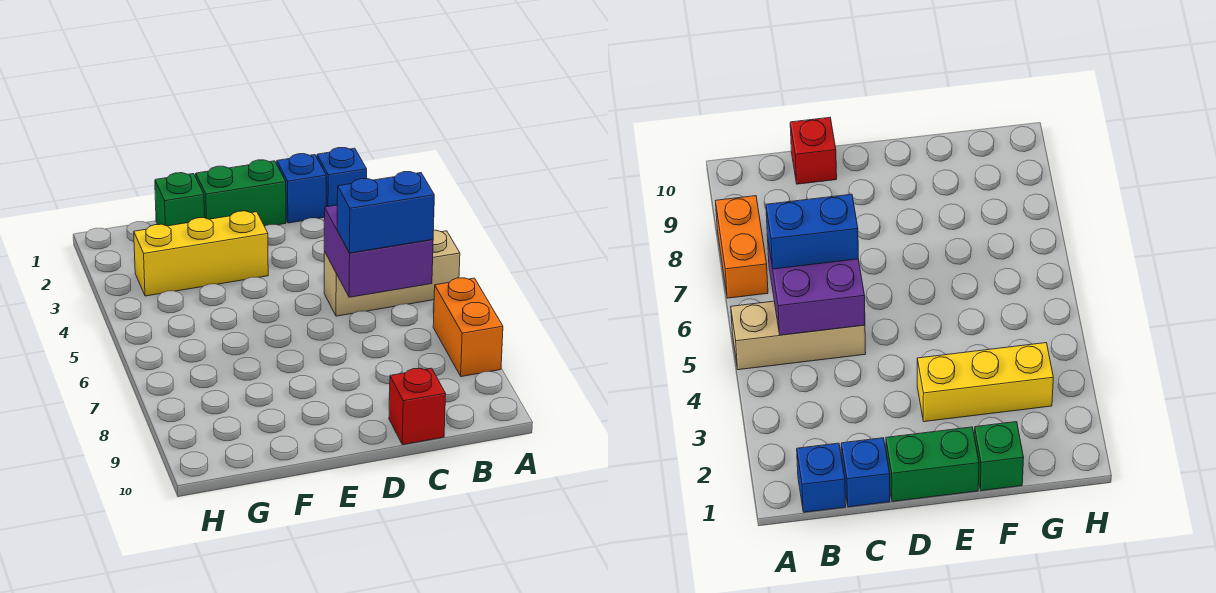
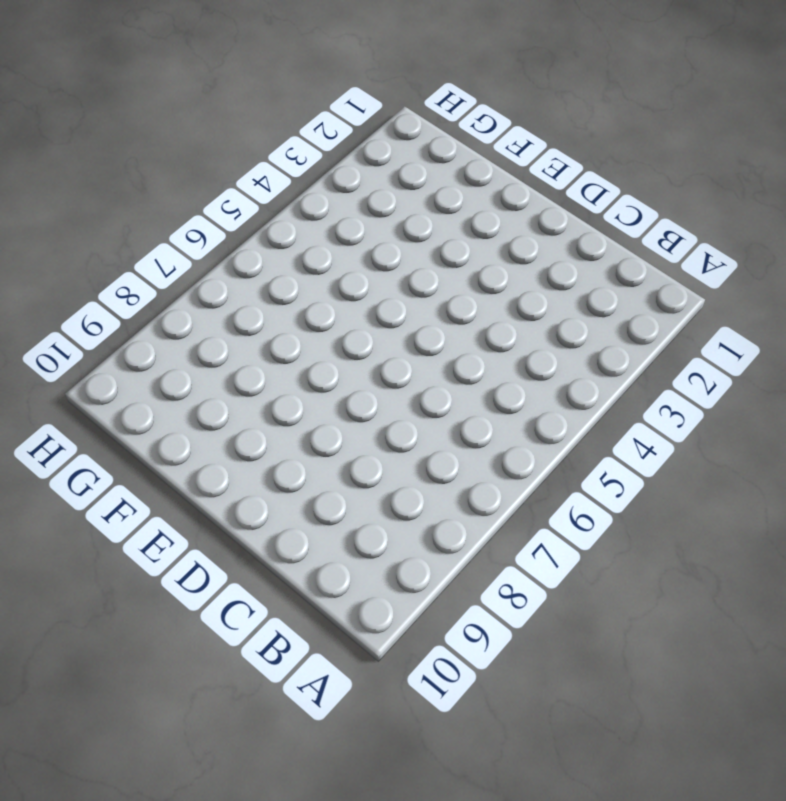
none -> tan 1x3 brick [324,230,460,316]
none -> orange 1x2 brick [433,278,503,377]

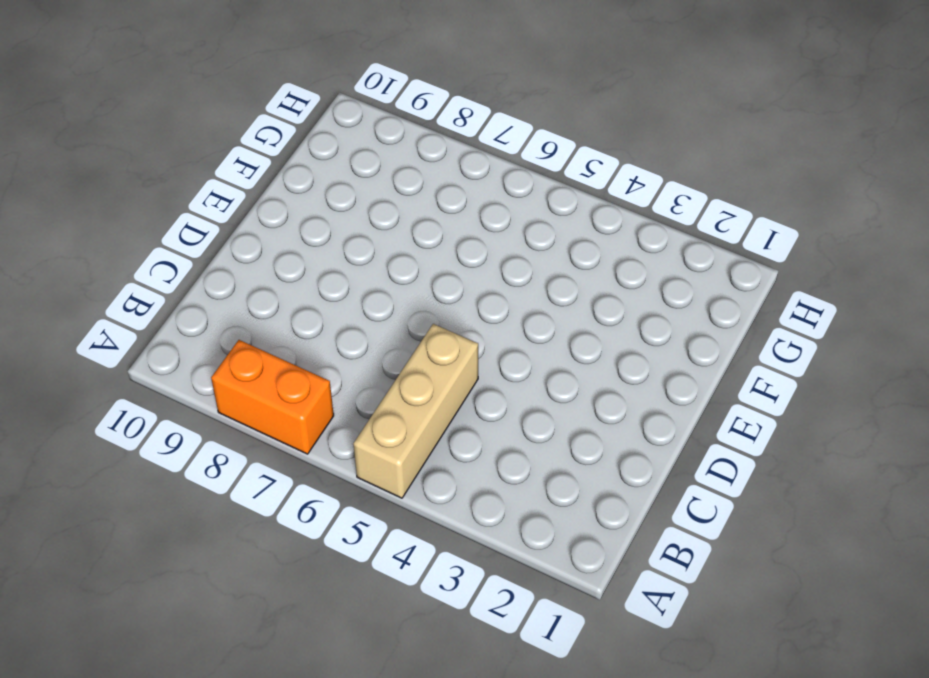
none -> blue 1x1 brick [317,148,367,207]
none -> blue 1x1 brick [277,154,326,223]

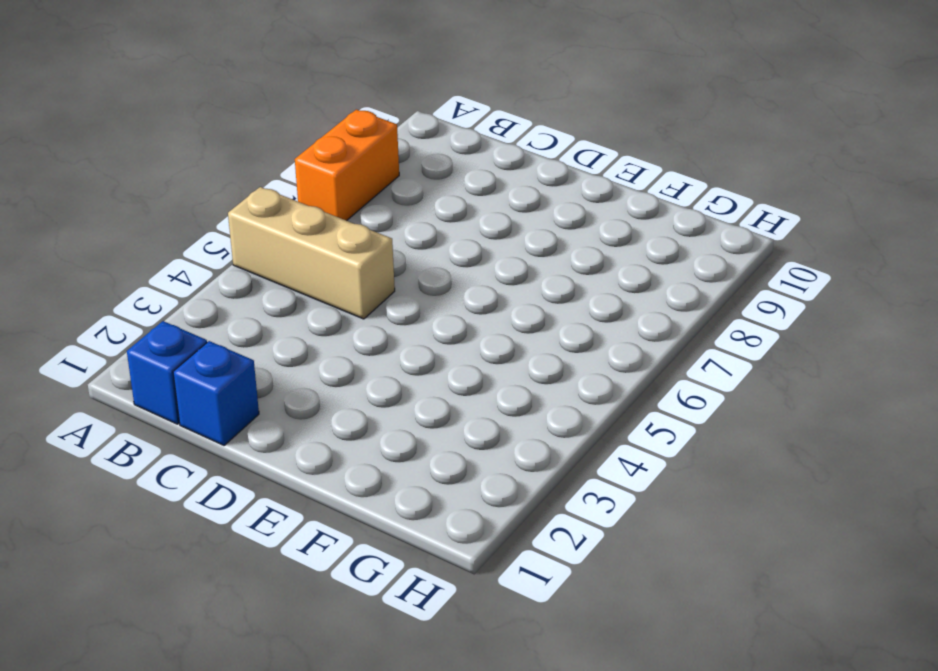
none -> red 1x1 brick [389,368,446,445]
none -> green 1x2 brick [196,160,286,226]

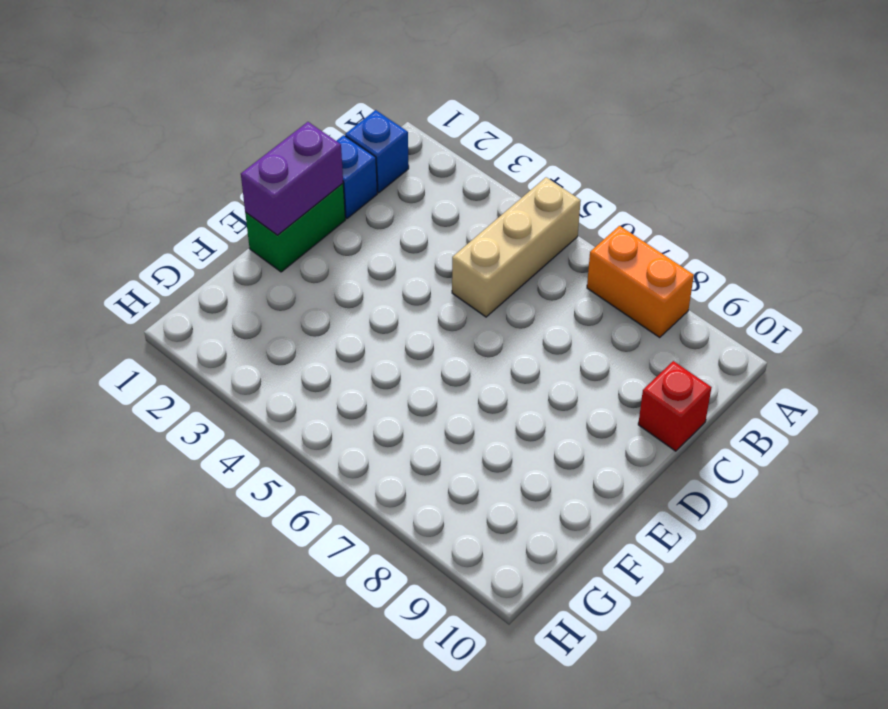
purple 1x2 brick [241,122,343,235] -> none
none -> yellow 1x3 brick [134,211,268,296]
none -> green 1x1 brick [155,173,204,226]

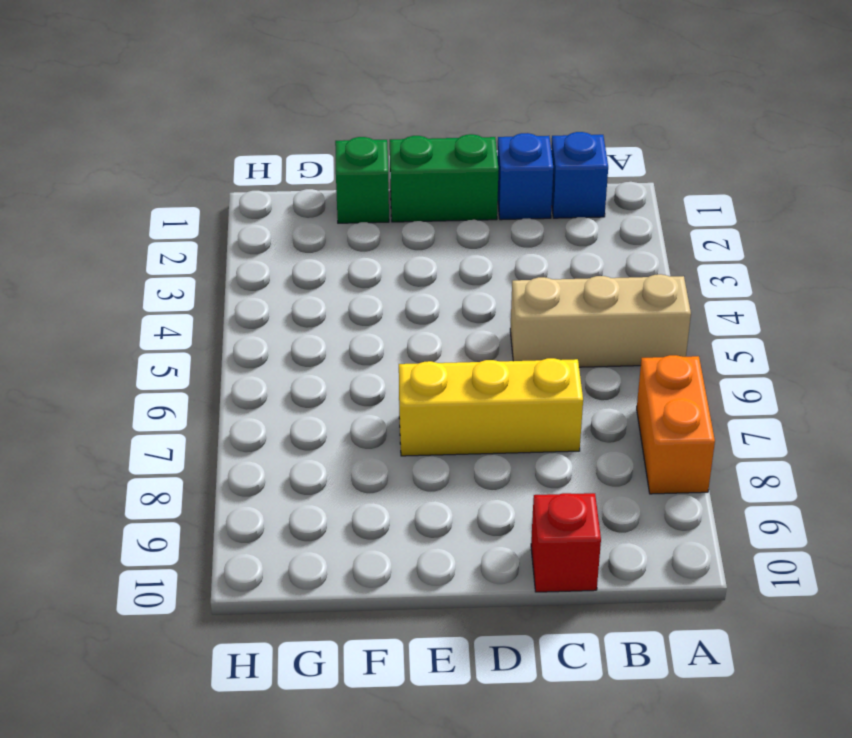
yellow 1x3 brick [399,358,583,456] -> yellow 1x3 brick moved to [134,211,268,296]
none -> purple 2x2 brick [324,205,433,297]
none -> blue 1x2 brick [337,172,434,253]

